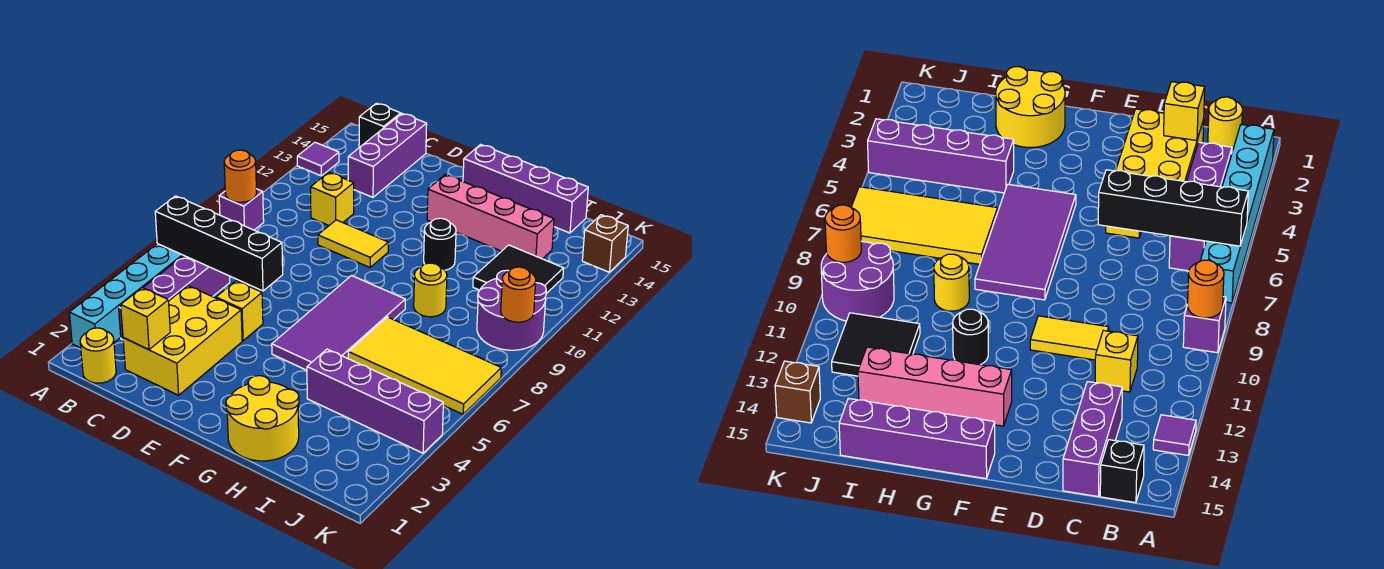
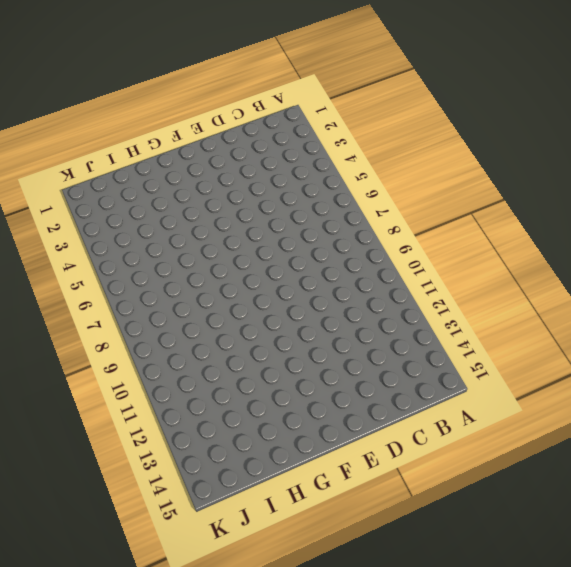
none -> cyan 1x6 brick [69,244,184,348]
none -> purple 1x1 brick [219,189,264,230]
none -> purple 1x1 tile [297,142,339,176]

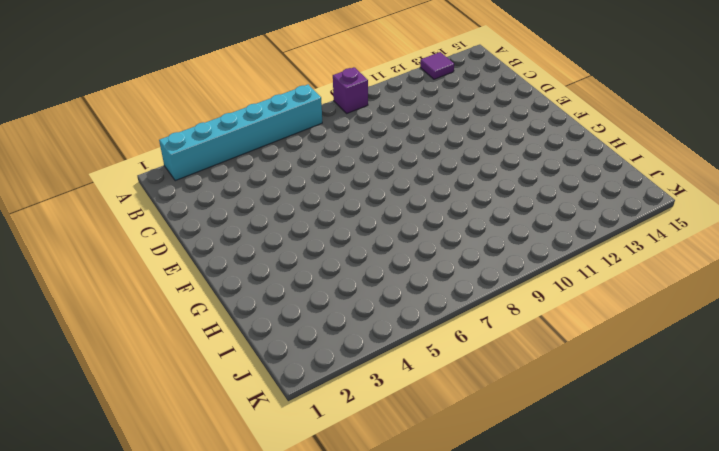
none -> yellow 1x1 round brick [80,328,116,383]
none -> purple 1x4 brick [119,256,230,340]
none -> black 1x1 brick [359,103,401,147]

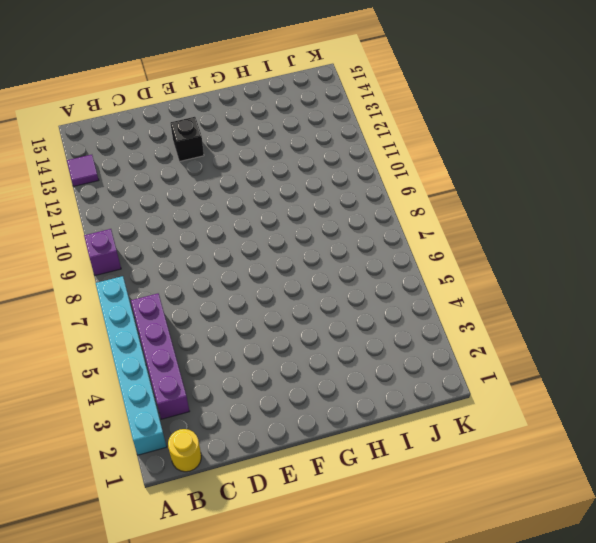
black 1x1 brick [171,117,204,161] -> black 1x1 brick moved to [359,103,401,147]
none -> yellow 2x3 brick [123,286,242,395]
none -> yellow 1x1 brick [311,172,354,225]
none -> purple 1x3 brick [348,114,427,197]

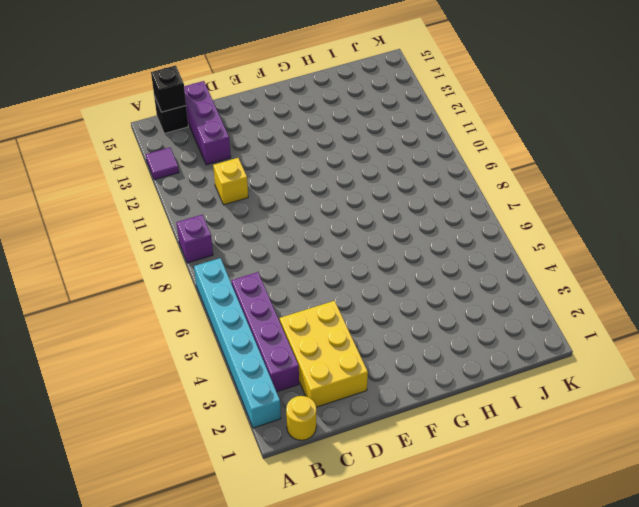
black 1x1 brick [151,65,186,112] -> none
none -> yellow 1x1 brick [216,281,263,341]
none -> yellow 1x2 tile [318,220,388,267]
none -> purple 2x4 tile [272,276,405,370]

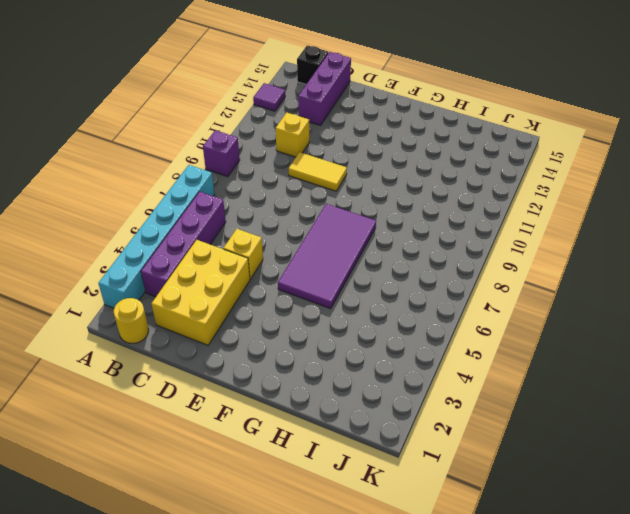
none -> pink 1x4 brick [427,175,554,259]
none -> purple 1x4 brick [463,145,588,233]
none -> yellow 2x2 round brick [226,376,299,461]

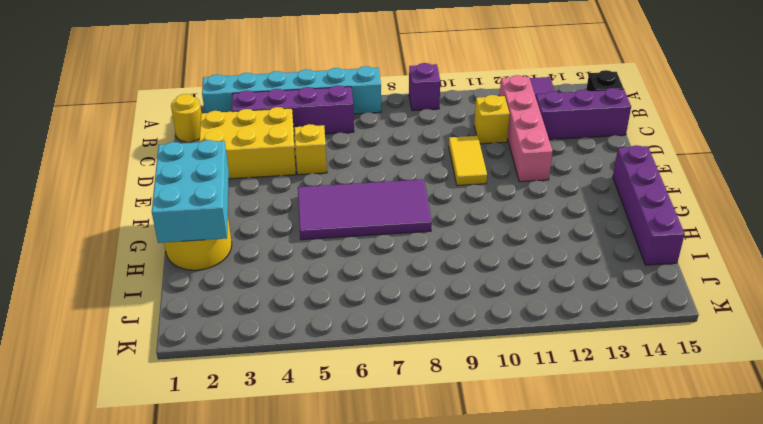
pink 1x4 brick [500,75,553,182] -> pink 1x4 brick moved to [427,175,554,259]
cyan 2x3 brick [152,140,229,243] -> none
none -> black 1x1 round brick [424,218,456,270]
none -> purple 1x4 brick [307,349,443,453]
none -> yellow 2x4 tile [348,317,501,414]

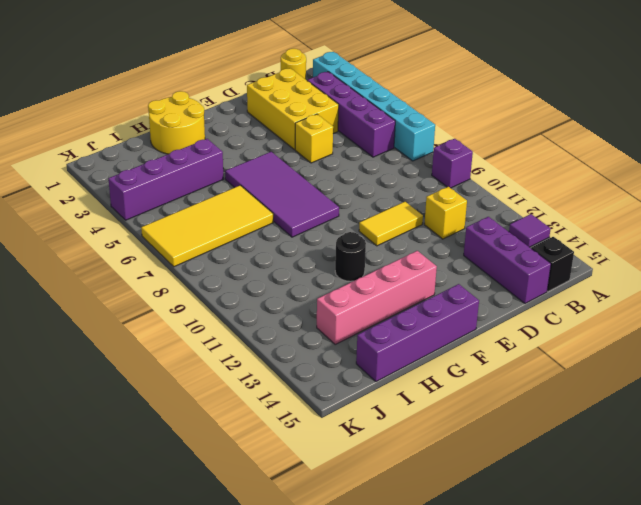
none -> yellow 1x1 round brick [414,263,447,317]
none -> black 2x2 tile [473,245,564,294]
none -> purple 2x2 round brick [477,270,546,350]

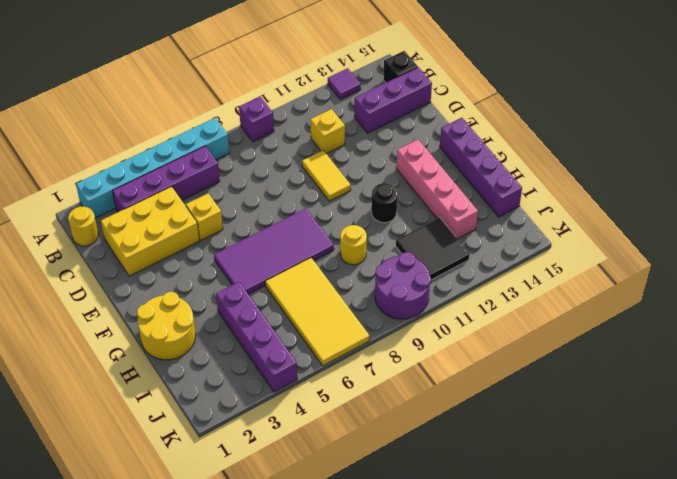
none -> brown 1x1 brick [582,215,628,272]
none -> black 1x4 brick [155,196,283,291]
none -> orange 1x1 round brick [224,150,257,202]

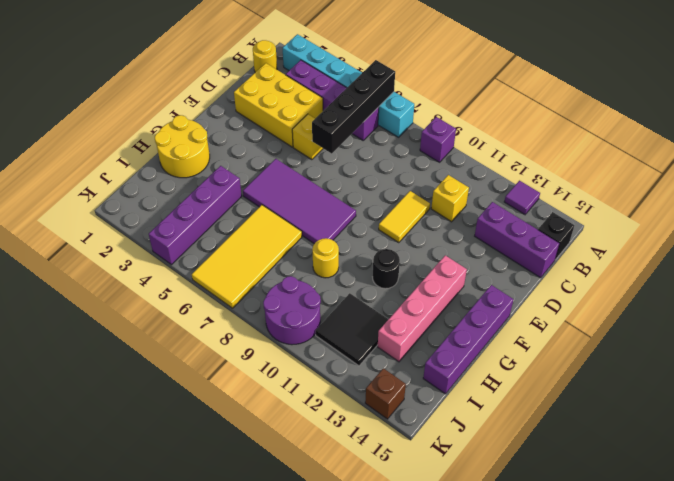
none -> orange 1x1 round brick [224,150,257,202]
none -> yellow 1x1 brick [121,288,170,350]
none -> orange 1x1 round brick [501,267,536,322]

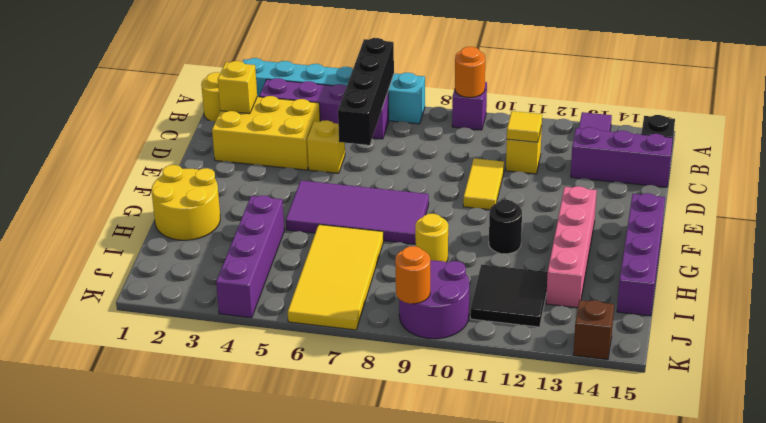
yellow 1x1 tile [507,111,542,142] -> none

